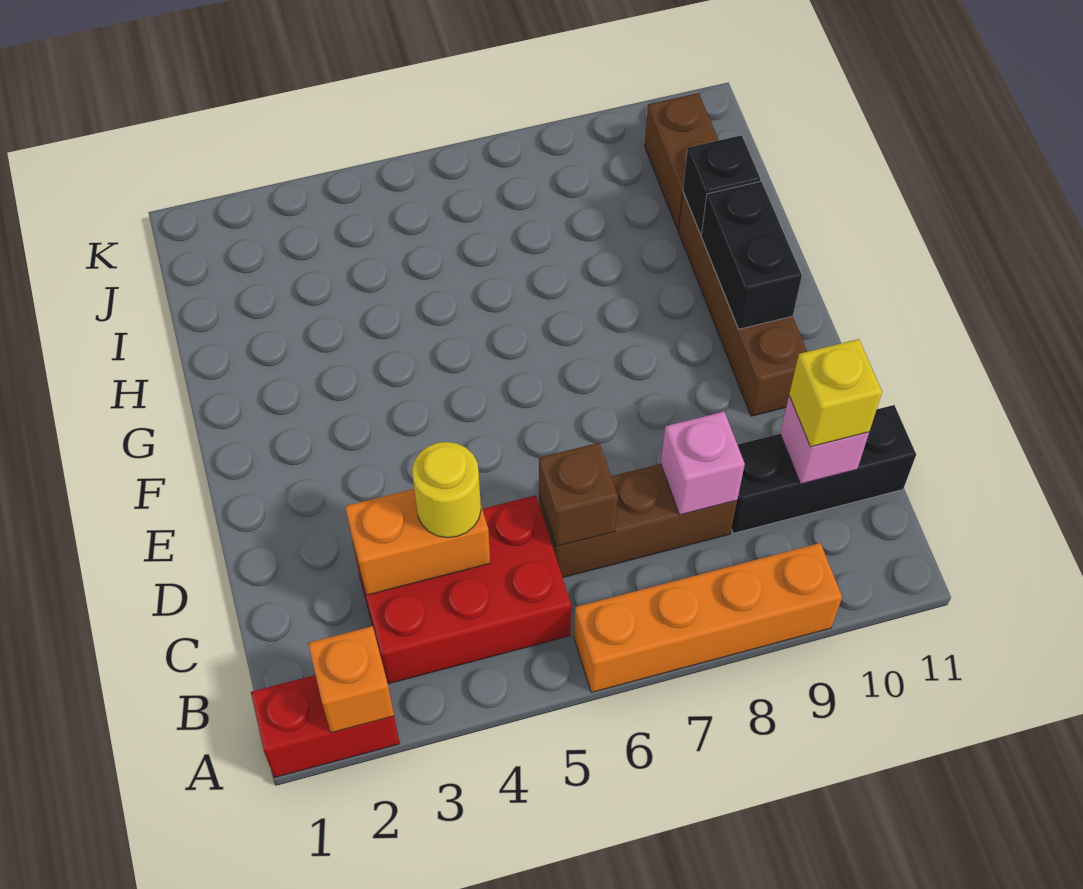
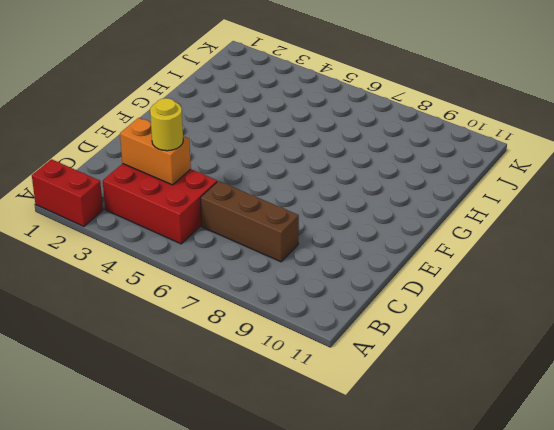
none -> orange 1x4 brick [574,543,842,692]
none -> black 1x3 brick [731,405,916,533]
none -> brown 1x4 brick [678,193,807,416]

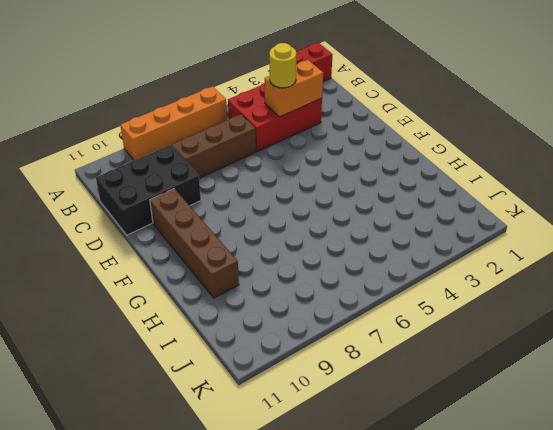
black 2x3 brick [96,145,201,235] -> black 1x3 brick [731,405,916,533]
none -> brown 1x2 brick [645,93,719,230]
none -> orange 1x1 brick [308,626,394,733]
none -> brown 1x1 brick [539,443,618,547]

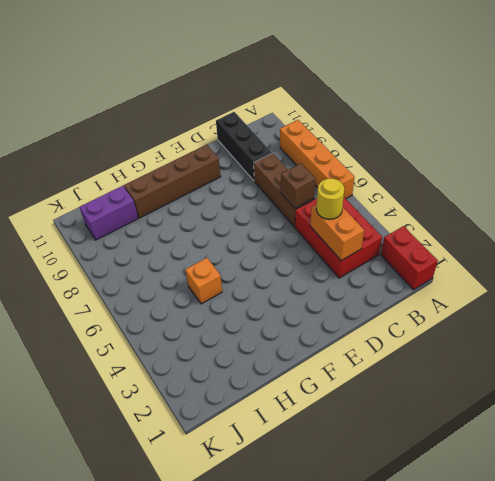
orange 1x1 brick [185,258,222,304] -> orange 1x1 brick moved to [308,626,394,733]
purple 1x2 brick [80,186,138,240] -> brown 1x2 brick [645,93,719,230]
none -> pink 1x1 brick [661,411,745,515]
none -> pink 1x1 brick [780,396,869,484]
none -> black 1x2 brick [701,181,802,329]

